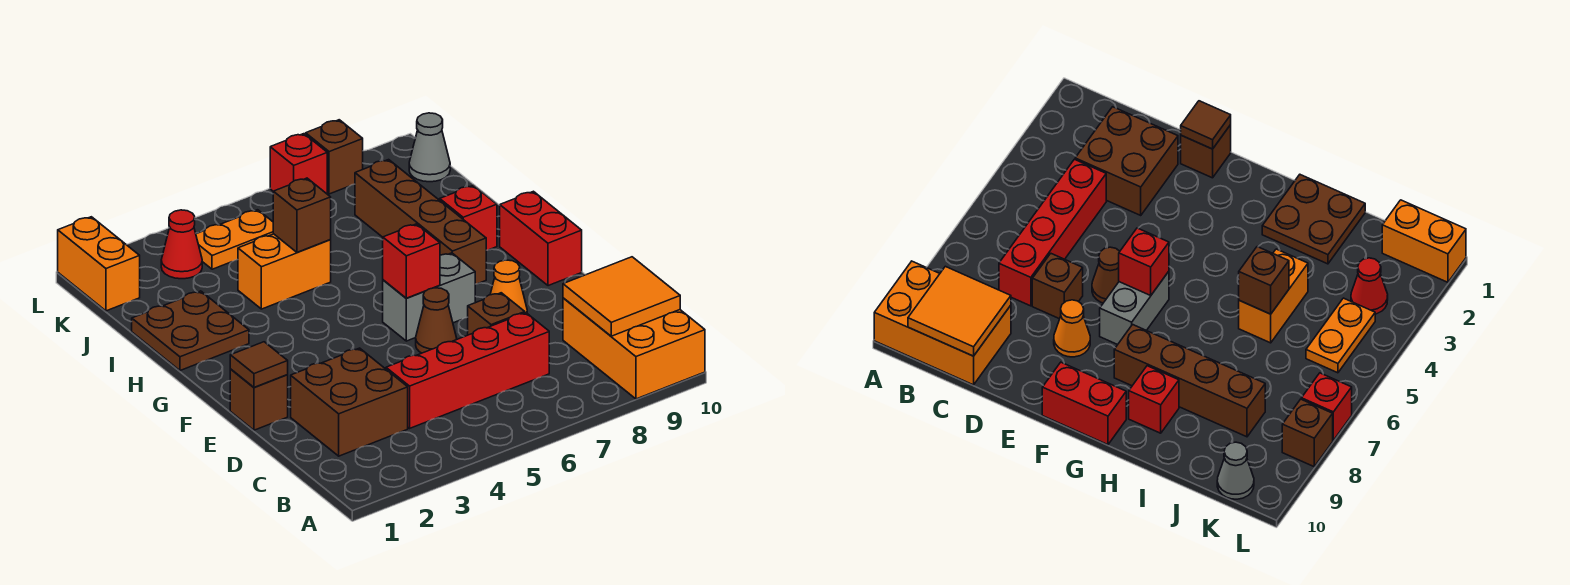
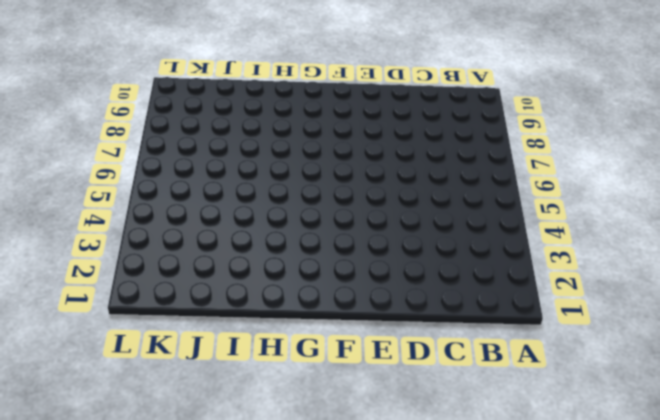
none -> orange 2x3 brick [563,298,705,399]
none -> brown 2x2 brick [291,348,408,456]
none -> red 1x4 brick [386,313,549,428]

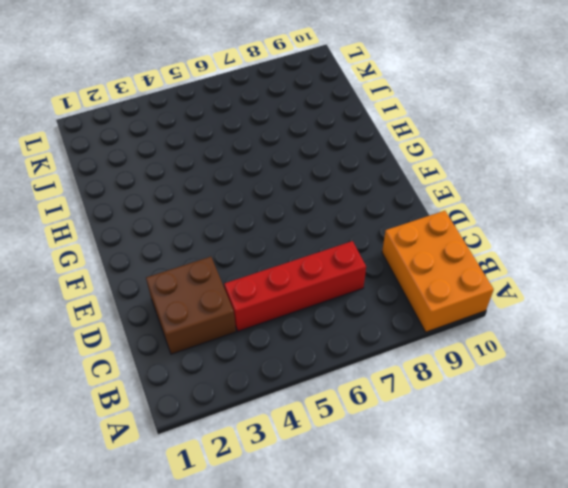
none -> brown 1x1 brick [468,293,525,335]
none -> brown 1x1 brick [230,369,288,430]
none -> brown 1x1 cone [416,288,457,353]

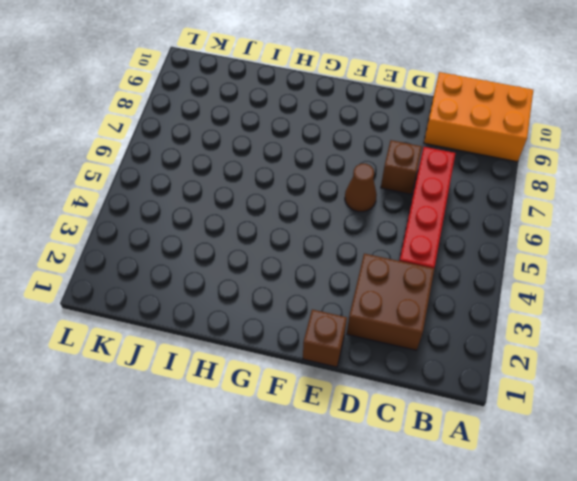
none -> orange 1x1 cone [490,260,527,313]
none -> grey 1x2 brick [383,253,475,341]
none -> red 1x2 brick [500,191,582,286]

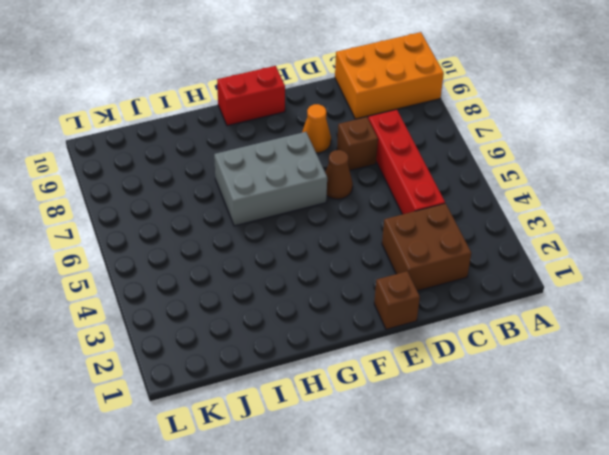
grey 2x3 brick [214,132,327,226] -> grey 1x2 brick [383,253,475,341]
none -> brown 1x4 brick [355,160,486,284]
none -> brown 2x2 plate [132,291,249,371]
none -> red 1x1 brick [440,185,497,250]

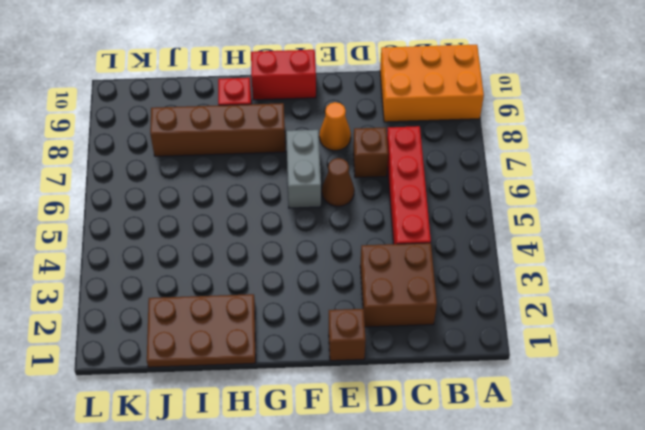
brown 2x3 plate [147,294,256,367] -> brown 2x2 plate [132,291,249,371]
none -> orange 1x2 brick [238,234,331,309]
none -> orange 1x2 brick [58,217,140,311]
none -> red 1x1 cone [161,210,202,279]

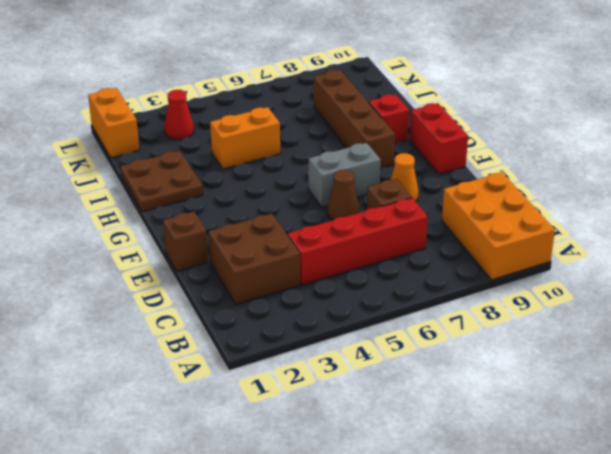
none -> orange 1x2 plate [196,210,273,269]
none -> grey 1x1 cone [409,113,450,182]
none -> red 1x1 brick [270,134,327,194]

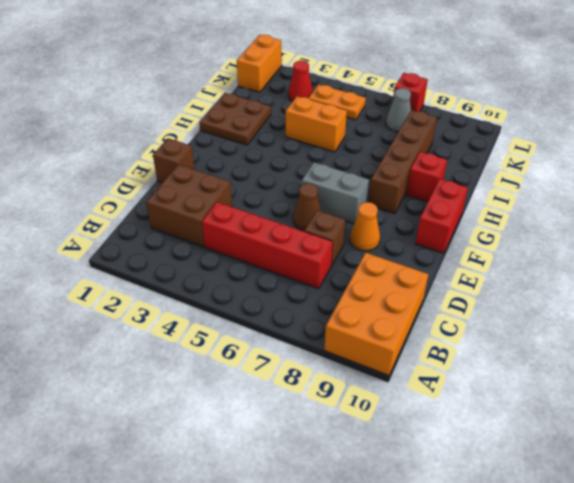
grey 1x1 cone [386,88,411,132] -> grey 1x1 cone moved to [409,113,450,182]
none -> brown 1x1 brick [306,120,363,194]
none -> orange 2x2 tile [563,257,680,336]
none -> brown 1x1 tile [230,342,288,388]

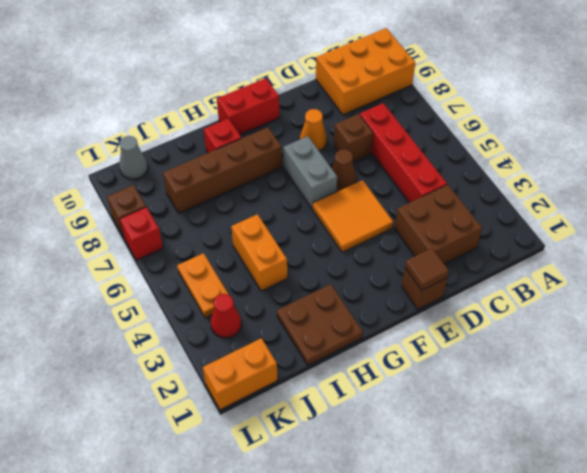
orange 2x2 tile [312,180,393,252] -> orange 2x2 tile moved to [563,257,680,336]
none -> red 1x1 brick [383,224,440,298]
none -> brown 1x1 brick [273,178,331,252]

